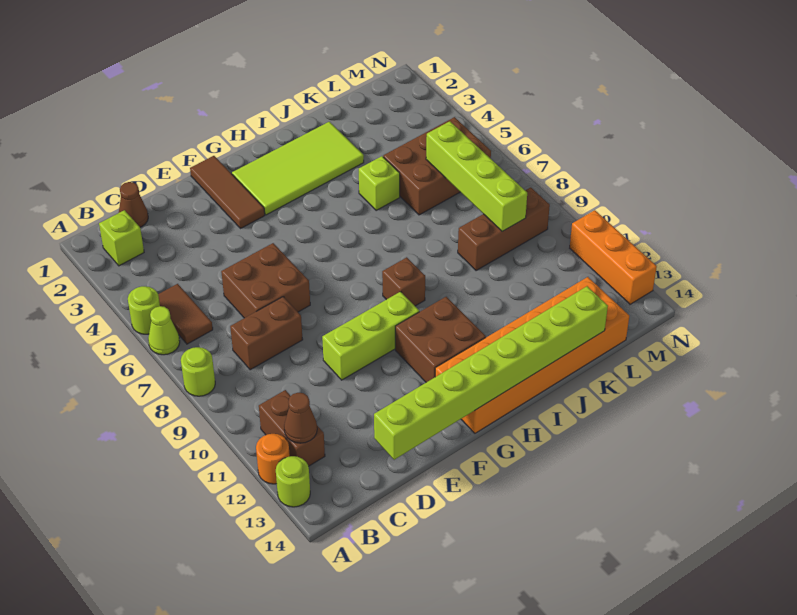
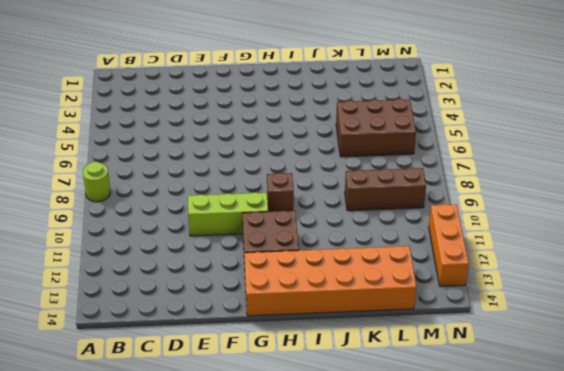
none -> lime 1x1 round brick [128,286,160,334]
none -> lime 1x1 cone [148,306,180,355]
none -> orange 1x1 round brick [256,434,290,484]

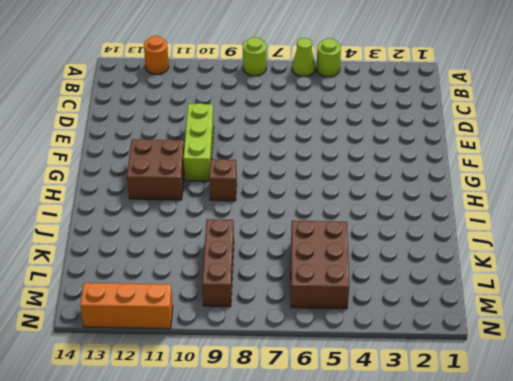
none -> lime 1x1 round brick [276,456,310,507]
none -> lime 1x1 brick [99,210,144,266]
none -> brown 1x2 tile [158,284,213,344]

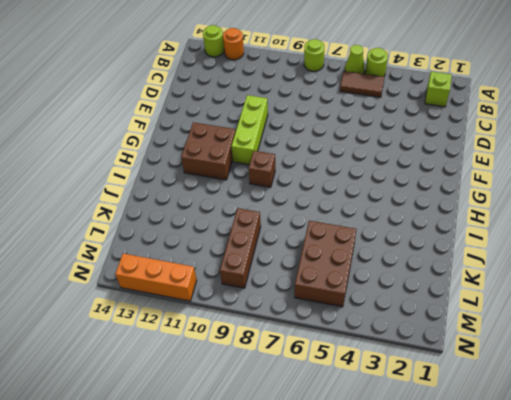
none -> brown 1x2 brick [259,390,325,466]
none -> brown 1x1 cone [119,182,148,227]
none -> brown 1x2 brick [230,297,303,370]

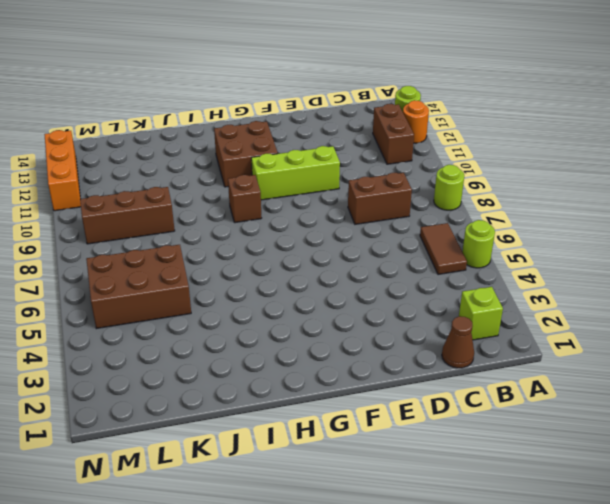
none -> lime 1x1 cone [148,306,180,355]
none -> brown 2x2 brick [221,243,310,318]
none -> brown 1x3 tile [190,156,265,229]

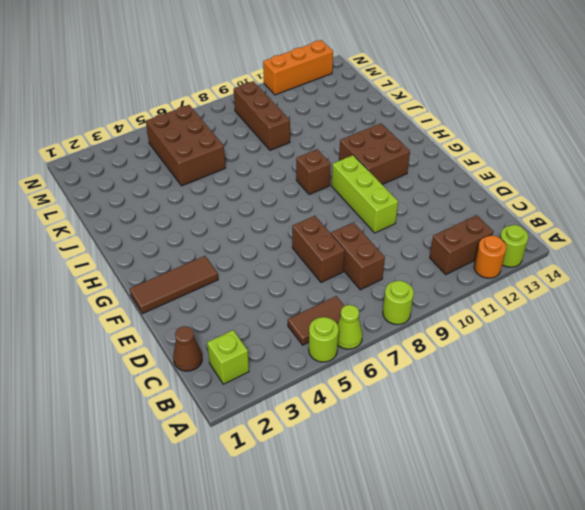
brown 1x2 brick [292,216,345,282] -> brown 2x2 brick [221,243,310,318]
none -> lime 2x4 tile [232,122,364,215]
none -> orange 2x6 brick [435,277,629,433]
none -> lime 1x1 brick [359,156,400,210]

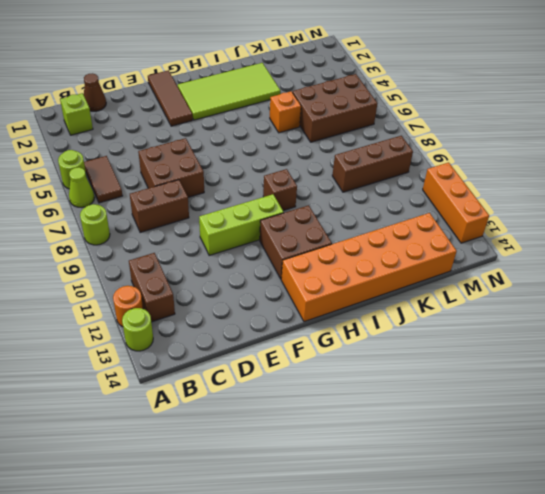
orange 1x1 brick [270,91,301,133] -> lime 1x1 brick [359,156,400,210]
none -> brown 1x1 cone [284,393,317,443]
none -> lime 1x8 brick [374,286,608,460]
none -> lime 1x4 brick [426,121,527,231]

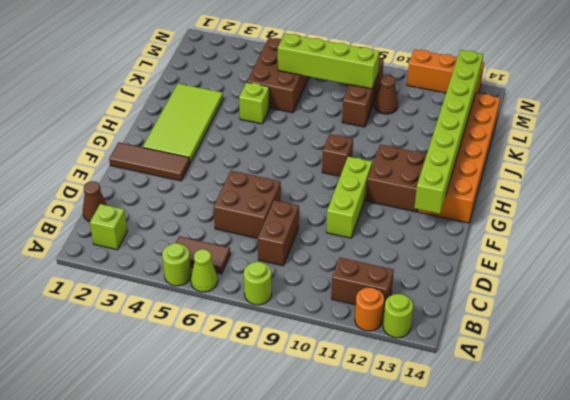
lime 1x8 brick [415,50,483,214] -> lime 1x8 brick moved to [374,286,608,460]
brown 1x1 cone [374,75,398,114] -> brown 1x1 cone moved to [284,393,317,443]

